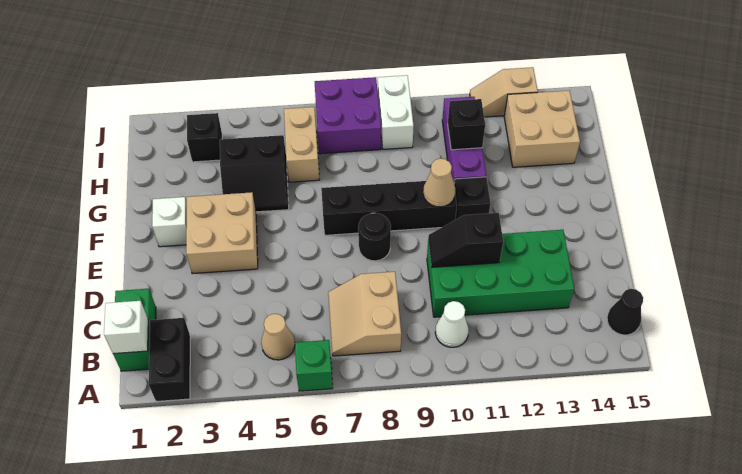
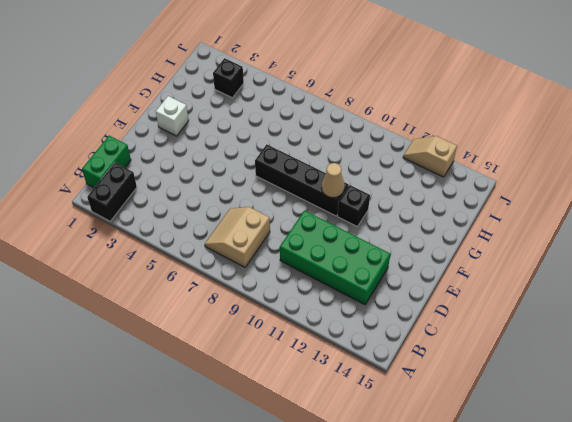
none -> green 1x1 brick [295,340,333,391]
none -> tan 1x1 cone [261,314,295,360]
none -> white 1x1 cone [435,301,469,347]

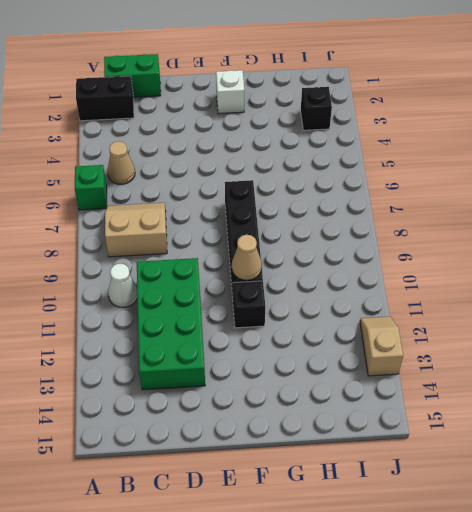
none -> black 1x1 cone [607,289,643,335]
none -> tan 2x2 brick [186,192,258,274]
none -> black 1x1 round brick [358,213,391,261]

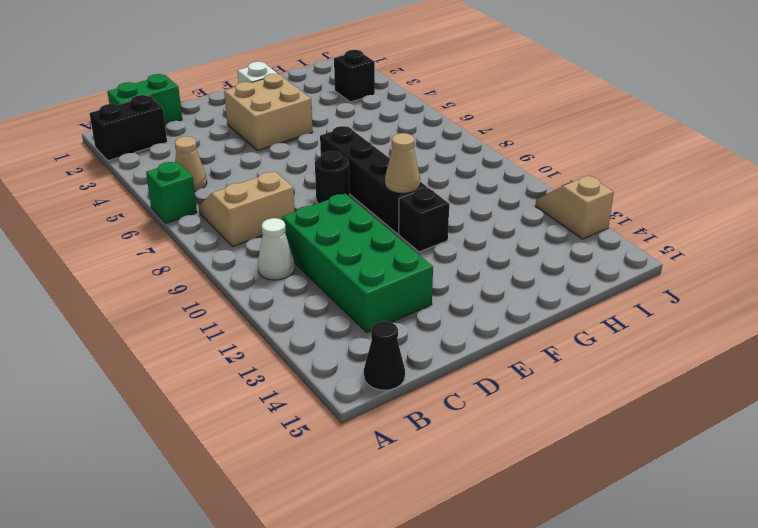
none -> black 2x2 slope [220,135,289,212]
none -> purple 1x3 brick [442,97,486,182]
none -> tan 1x2 brick [284,107,319,182]

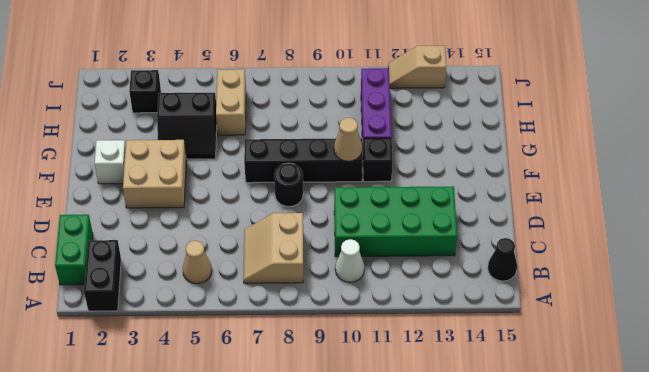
none -> green 1x1 brick [295,340,333,391]
none -> tan 2x2 brick [504,91,580,167]
none -> purple 2x2 brick [315,77,381,154]

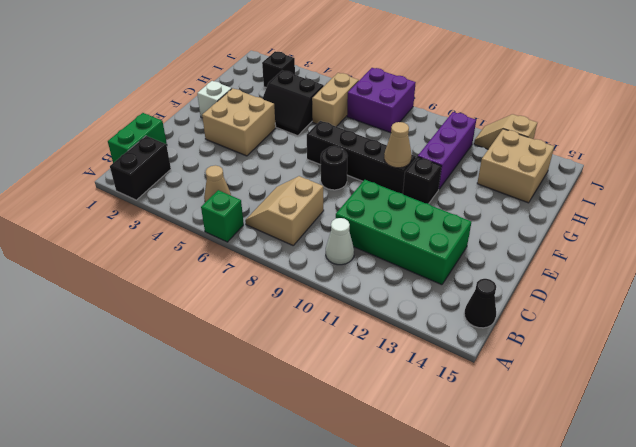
none -> white 1x2 brick [378,75,414,149]
none -> white 1x1 brick [104,301,148,354]
none -> black 1x2 slope [428,213,503,267]

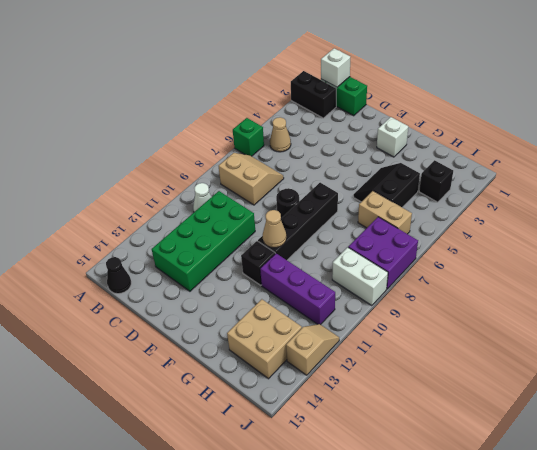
none -> tan 2x2 brick [186,192,258,274]
none -> black 1x2 slope [428,213,503,267]
none -> black 1x1 brick [448,99,485,150]

